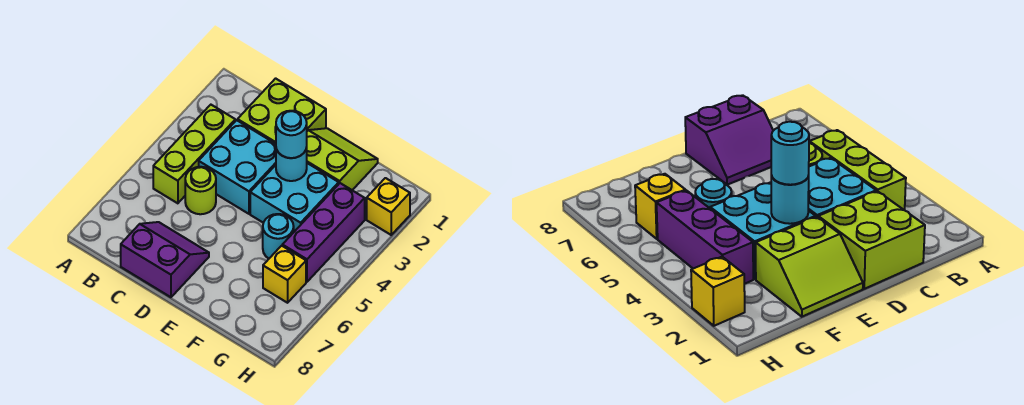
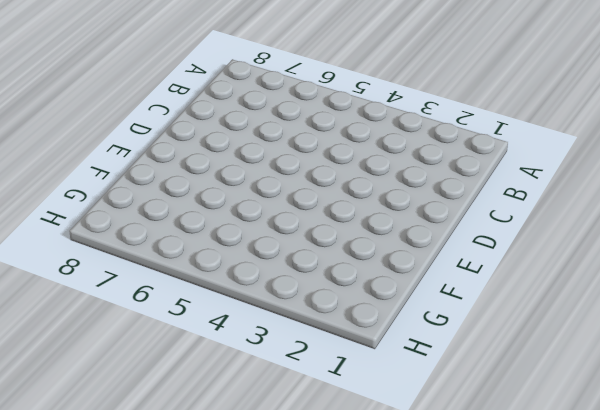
none -> lime 1x3 brick [153,105,235,203]
none -> lime 2x2 brick [238,78,326,144]
none -> cyan 2x2 brick [199,120,276,214]

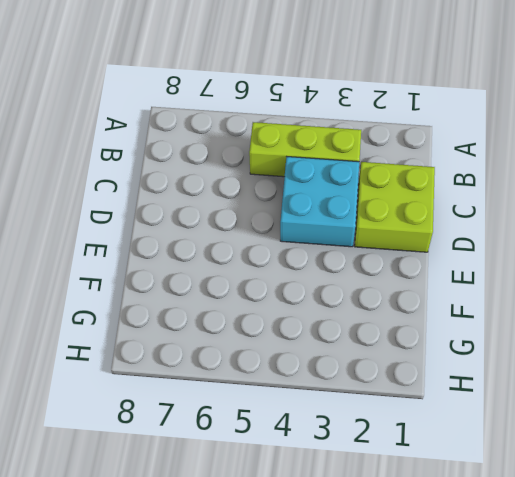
none -> lime 1x1 round brick [185,167,216,214]
none -> purple 2x2 slope [121,222,209,297]
none -> lime 2x2 slope [307,128,378,190]

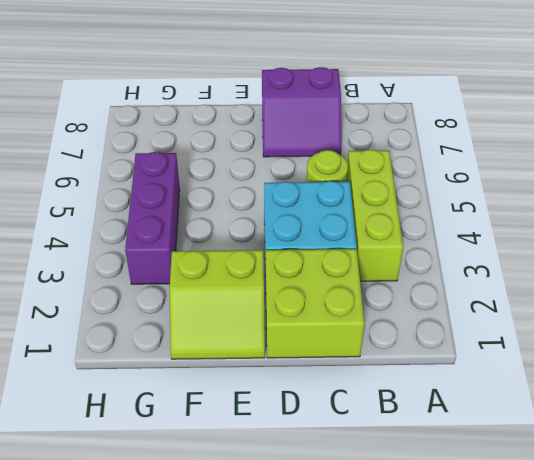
none -> cyan 2x2 brick [250,163,339,232]
none -> cyan 1x1 round brick [263,214,294,259]
none -> yellow 1x1 brick [263,246,306,303]

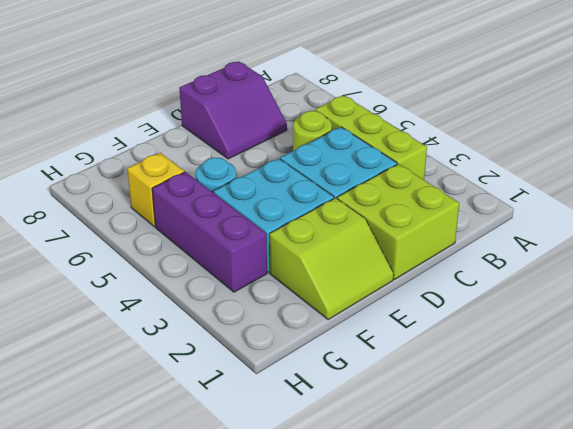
none -> yellow 1x1 brick [367,178,410,235]
none -> cyan 1x1 round brick [276,147,307,181]
none -> cyan 1x1 round brick [276,111,307,158]

